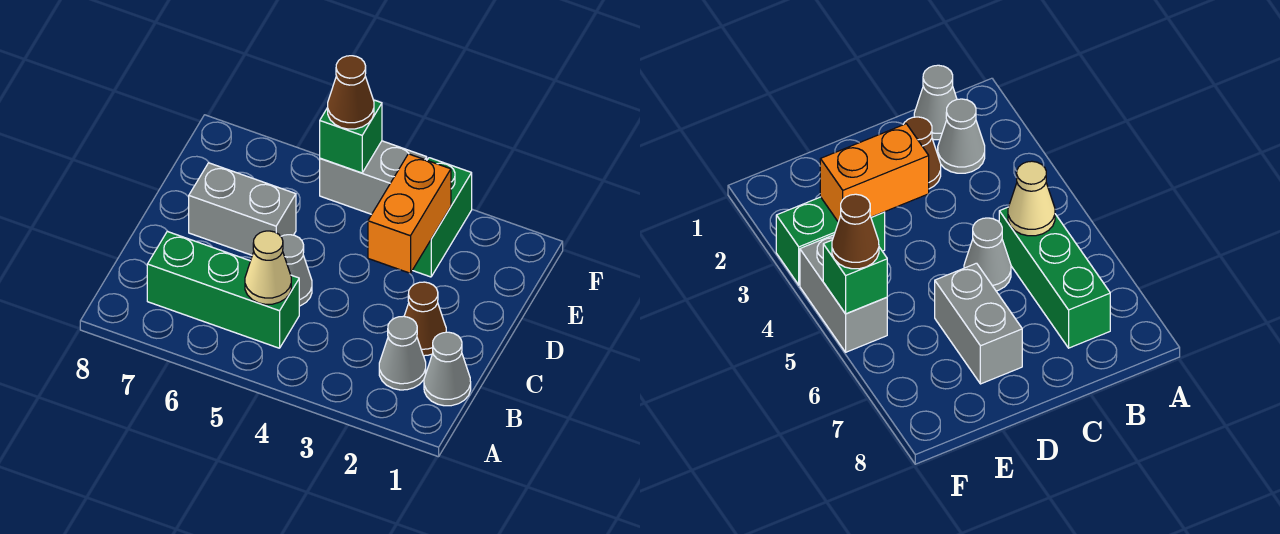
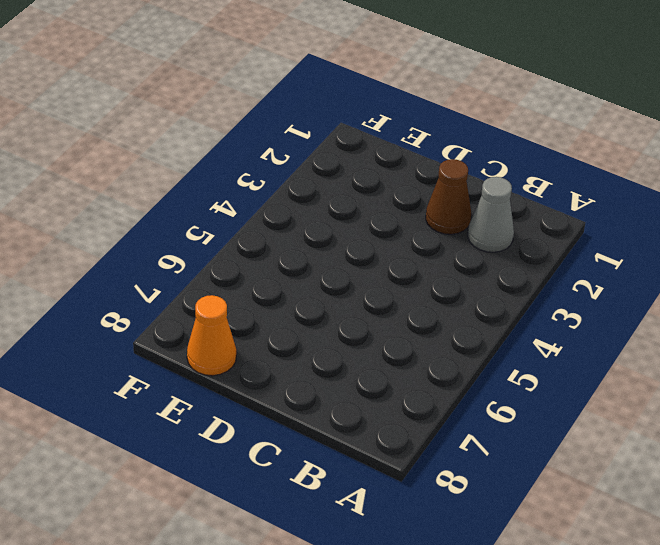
orange 1x1 cone [187,295,236,376] -> none
none -> grey 1x1 cone [424,332,471,406]
none -> green 1x3 brick [147,232,299,348]
none -> grey 1x1 cone [281,235,312,306]

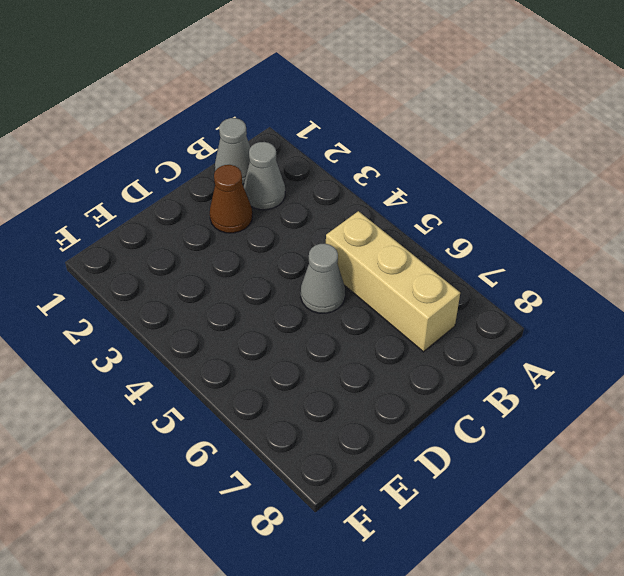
tan 1x3 brick [326,211,460,352] -> green 1x3 brick [147,232,299,348]
none -> grey 1x2 brick [189,163,296,255]
none -> green 1x2 brick [412,158,472,277]
none -> grey 1x2 brick [320,141,427,214]

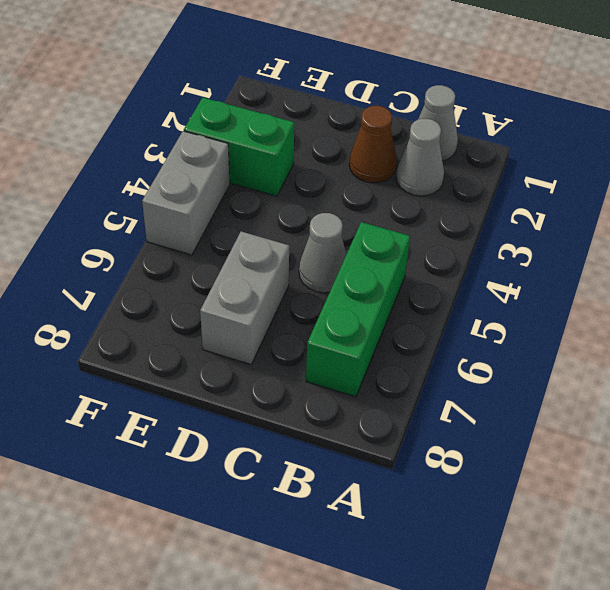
none -> tan 1x1 cone [245,231,291,304]
none -> orange 1x2 brick [368,154,451,273]
none -> green 1x1 brick [320,100,382,173]

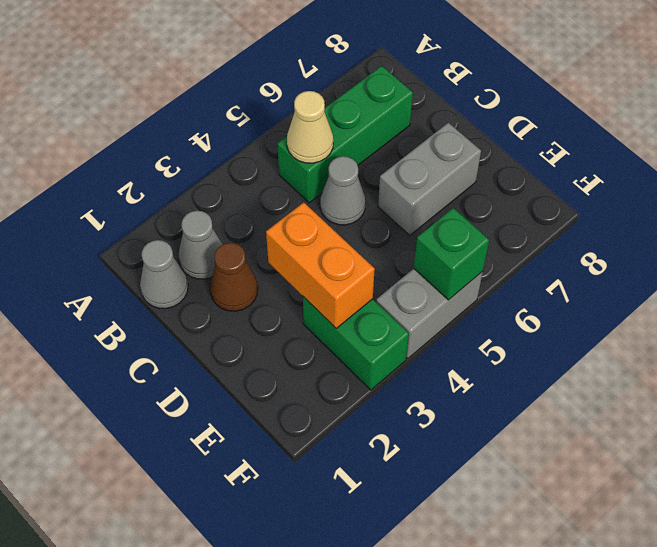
none -> brown 1x1 cone [328,56,374,129]

